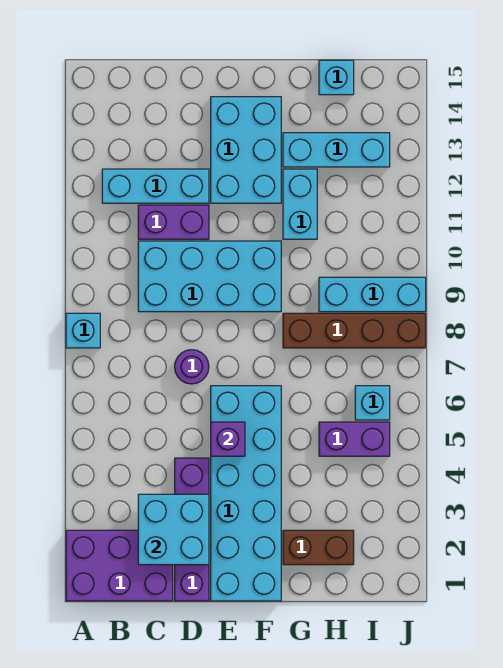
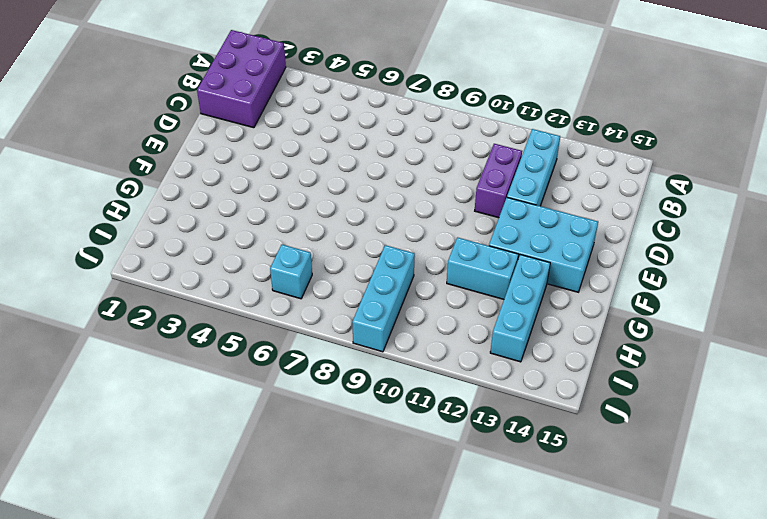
none -> cyan 1x1 brick [66,313,100,348]
none -> cyan 2x4 brick [138,241,281,312]
none -> purple 1x4 brick [175,458,209,601]

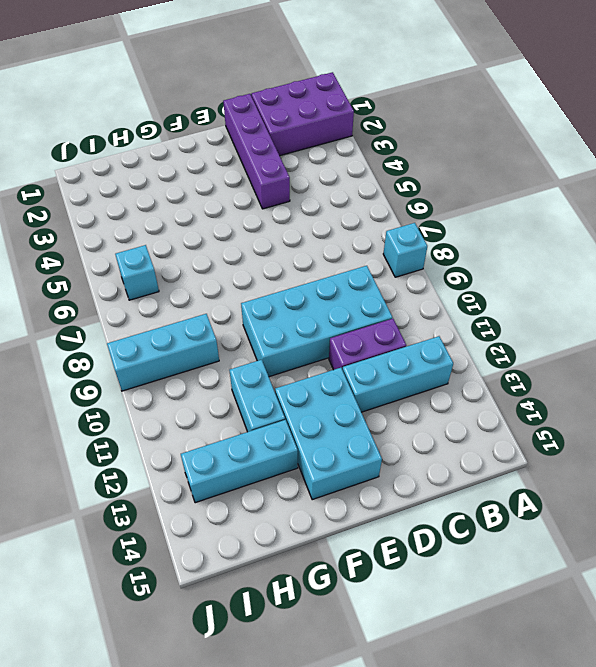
none -> purple 1x1 round brick [175,350,209,384]
none -> cyan 2x6 brick [211,386,281,601]
none -> brown 1x2 brick [283,530,354,565]

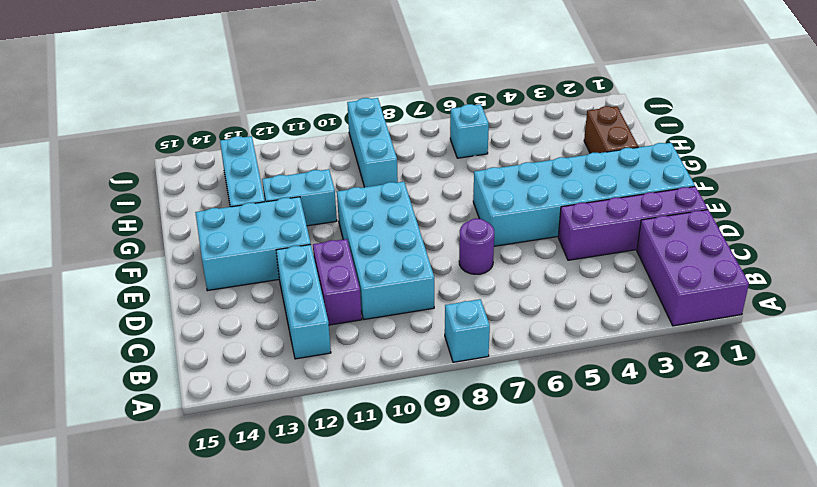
none -> brown 1x4 brick [283,313,426,348]
none -> purple 1x2 brick [319,422,390,456]
none -> cyan 1x1 brick [319,60,354,95]

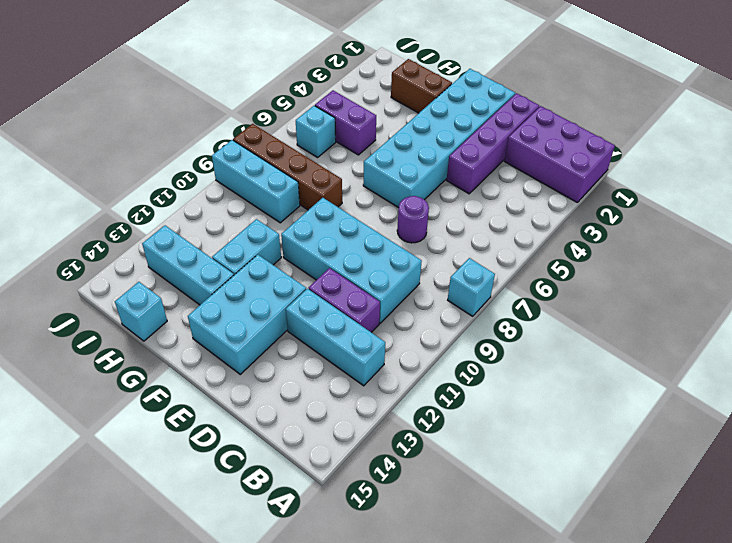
none -> cyan 2x2 brick [138,494,209,565]
none -> purple 1x1 brick [211,422,245,456]

